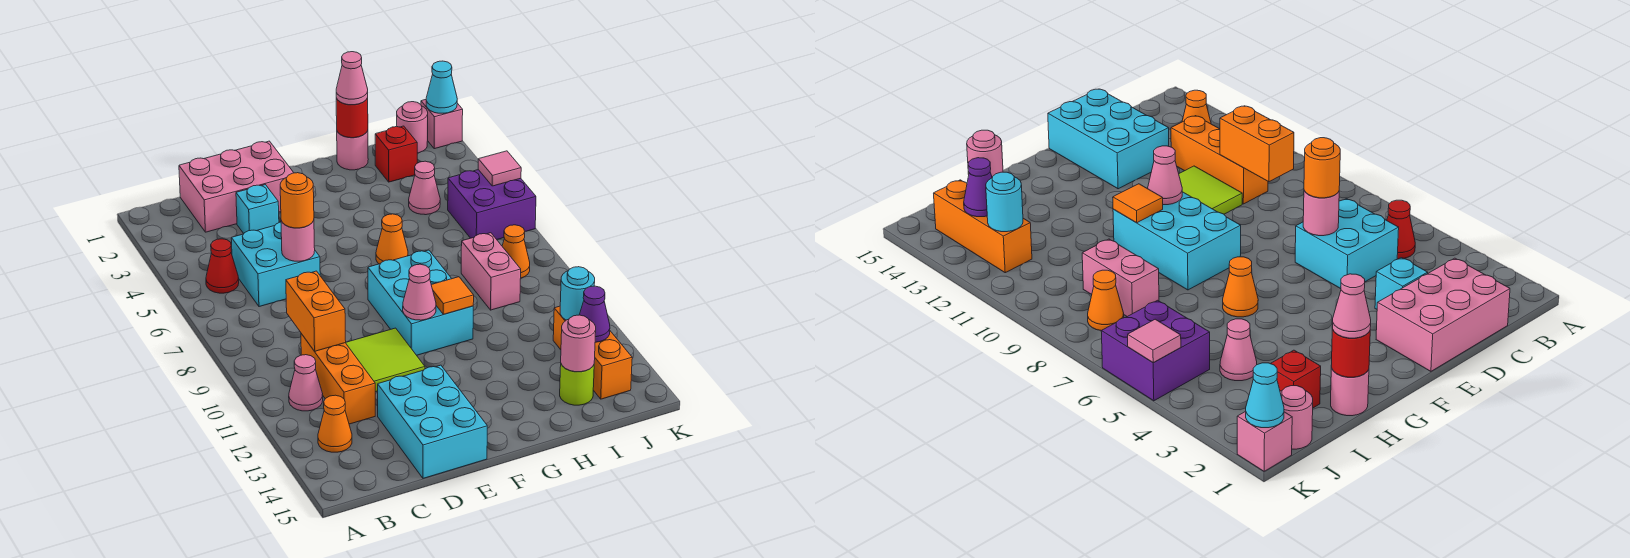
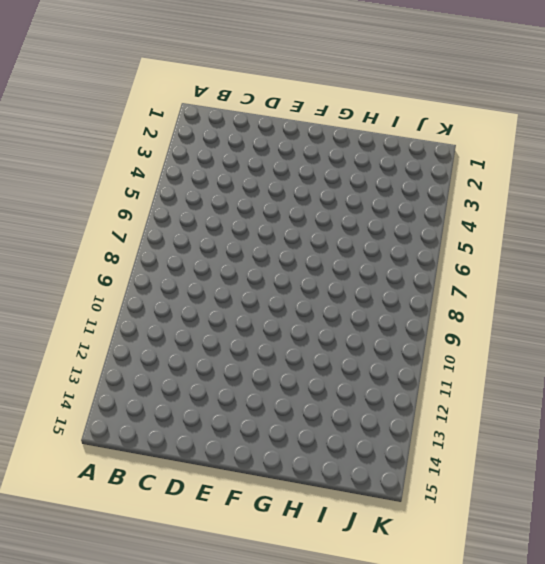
none -> red 1x1 cone [206,239,239,293]
none -> pink 1x1 cone [289,355,323,411]
none -> orange 1x1 cone [318,395,352,452]
none -> pink 2x3 brick [179,141,294,232]

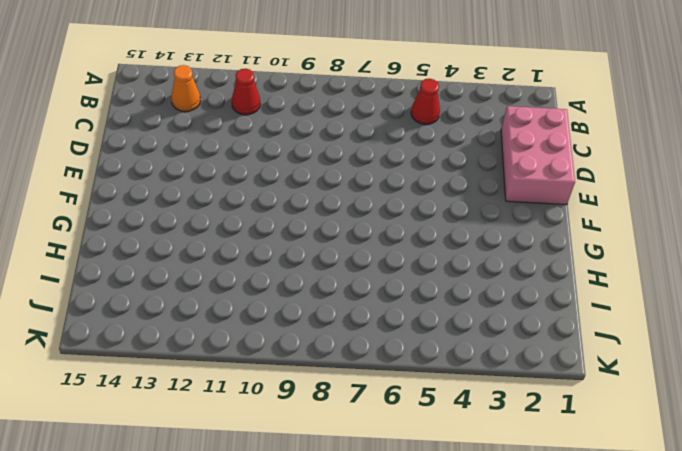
red 1x1 cone [232,69,260,115] -> pink 1x1 cone [289,355,323,411]
none -> cyan 2x2 brick [231,222,320,307]
none -> orange 1x3 brick [301,334,375,424]
none -> cyan 1x1 brick [236,185,279,234]
none -> lime 2x2 tile [346,328,425,392]

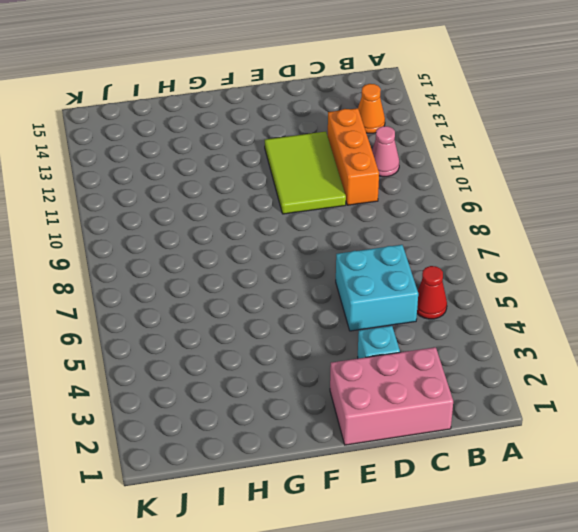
lime 2x3 tile [265,132,346,214] -> lime 2x2 tile [346,328,425,392]
none -> cyan 2x3 brick [378,365,487,478]
none -> cyan 2x3 brick [368,250,473,355]
none -> orange 1x1 cone [376,214,408,264]
none -> pink 1x1 round brick [337,131,368,170]

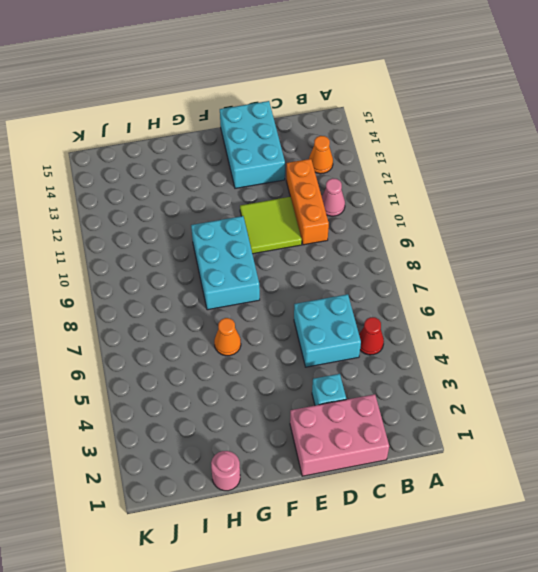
none -> red 1x1 brick [375,126,417,182]
none -> pink 1x1 cone [409,161,440,215]
none -> pink 1x2 brick [461,233,521,310]
none -> lime 1x1 round brick [560,364,594,405]

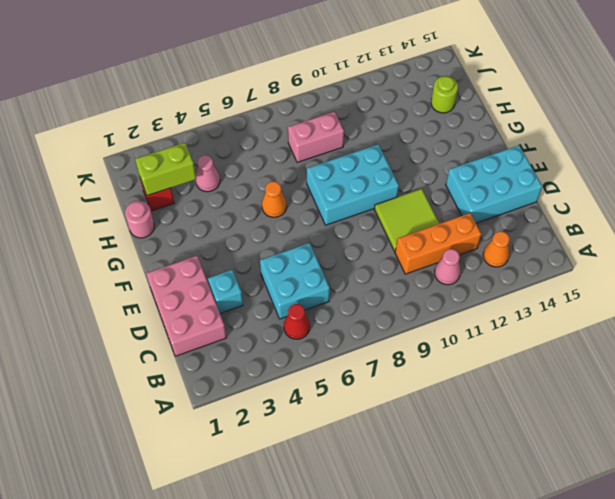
lime 1x2 brick [135,143,196,196] -> none
none -> pink 1x1 round brick [397,102,428,153]
none -> purple 2x2 brick [448,170,536,240]
none -> orange 1x1 cone [502,225,530,278]
none -> orange 1x3 brick [553,306,632,399]

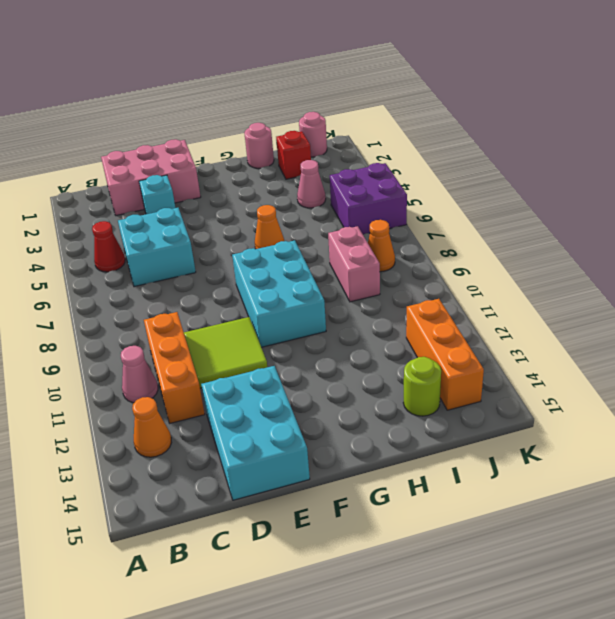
none -> pink 1x1 brick [421,100,463,149]
none -> orange 1x2 brick [286,271,346,351]
none -> pink 1x1 round brick [281,220,315,261]
none -> pink 1x1 cone [403,264,436,320]

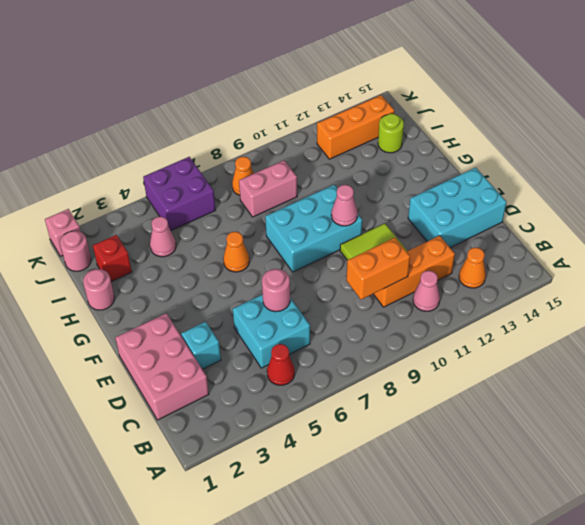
none -> orange 1x1 tile [431,277,474,314]
none -> red 1x1 round brick [336,98,368,138]
none -> pink 1x1 round brick [561,315,596,372]
none -> cyan 1x1 round brick [560,267,595,320]

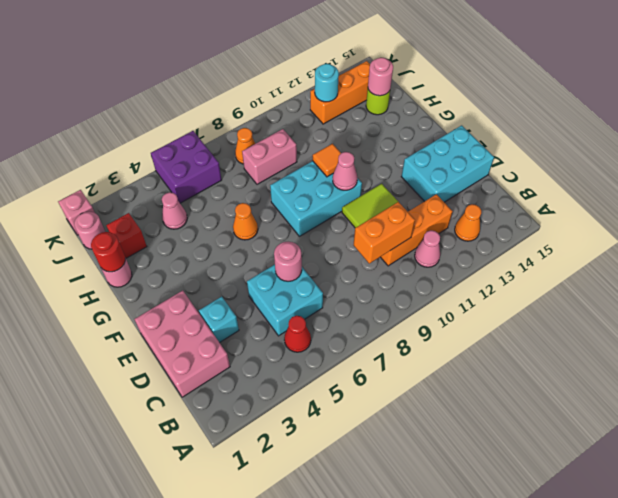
none -> purple 1x1 cone [579,286,610,342]
none -> cyan 1x1 cone [426,61,457,113]
none -> pink 1x1 tile [478,151,521,186]
none -> orange 1x1 round brick [280,173,314,228]

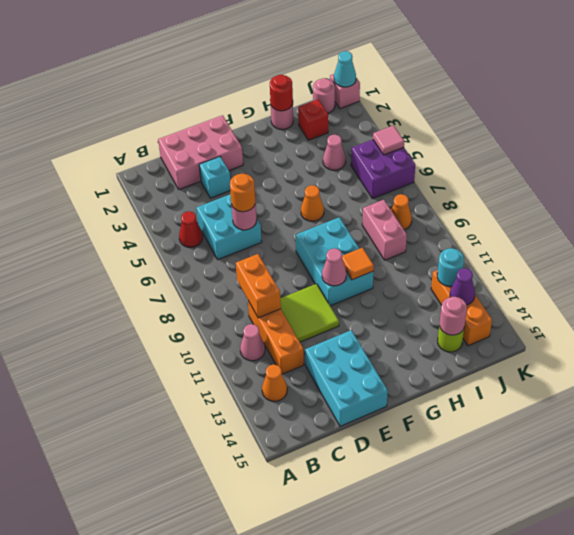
none -> pink 1x1 cone [336,52,368,105]

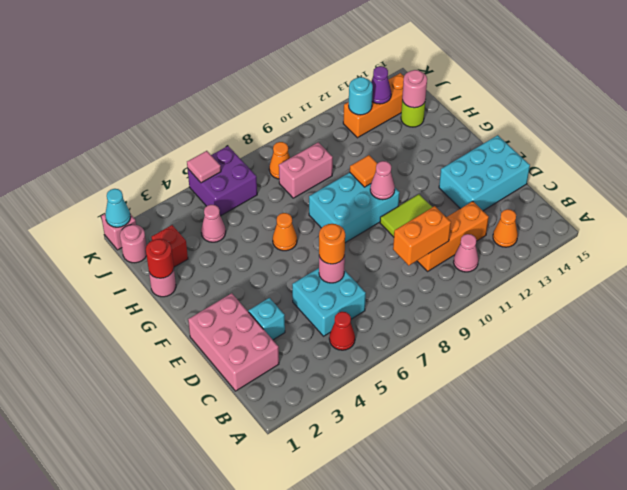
none -> pink 1x1 cone [336,52,368,105]

